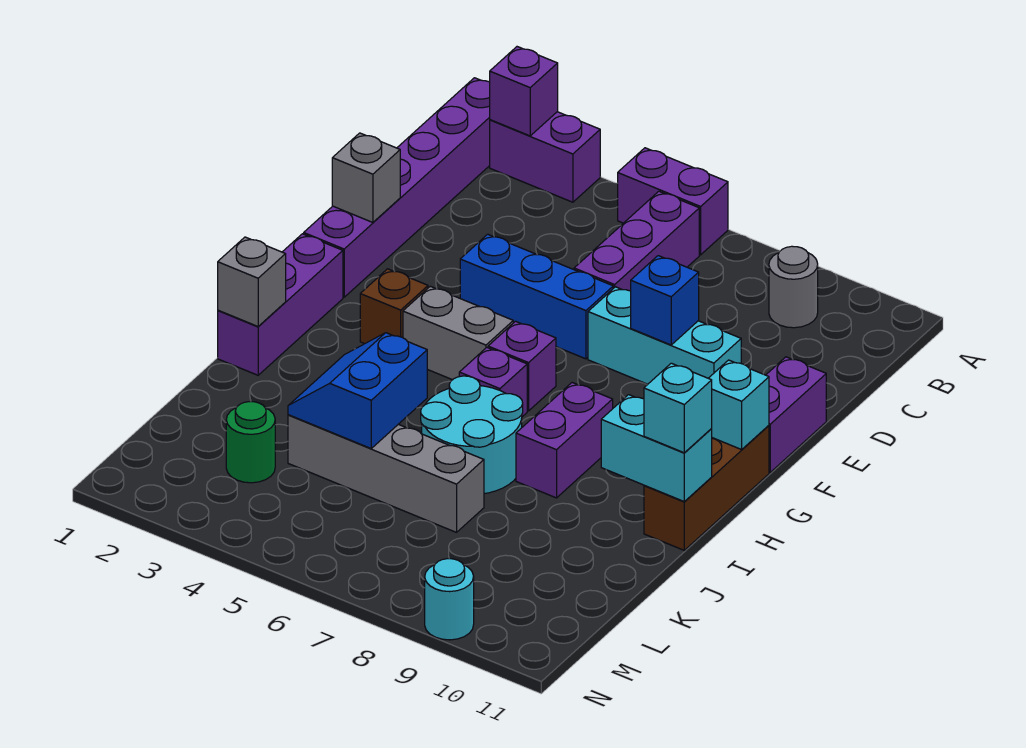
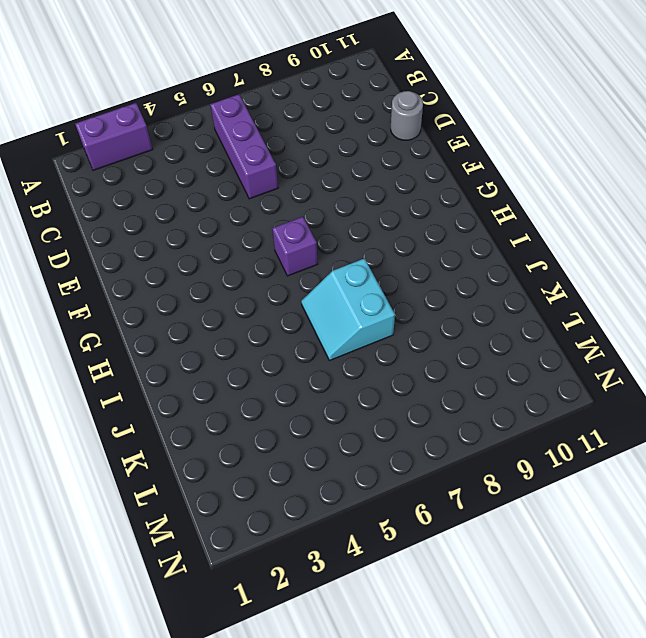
grey 1x1 round brick [391,91,423,140] -> grey 1x1 round brick moved to [769,246,818,328]
cyan 2x2 slope [301,259,395,361] -> cyan 2x2 round brick [421,376,523,494]
none -> purple 1x6 brick [304,78,490,297]
none -> purple 1x2 brick [618,148,728,255]
none -> blue 1x3 brick [460,234,613,359]

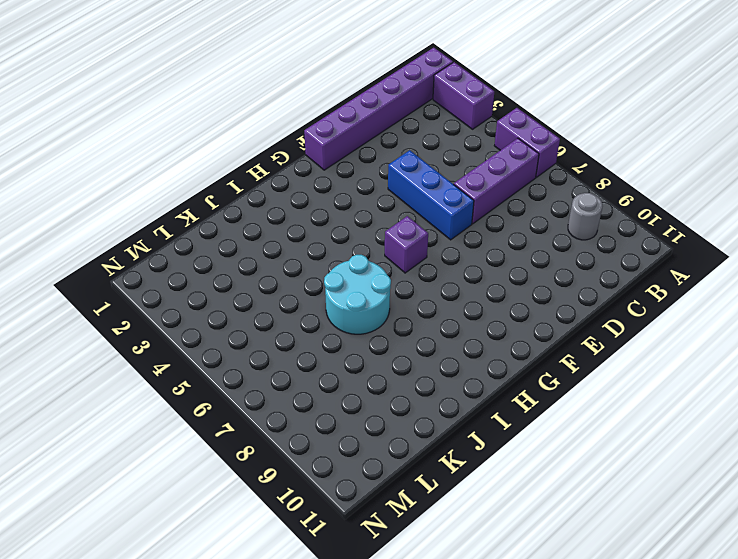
none -> cyan 1x3 brick [588,287,741,384]
none -> purple 1x2 brick [766,357,826,472]
none -> purple 1x3 brick [218,234,343,375]

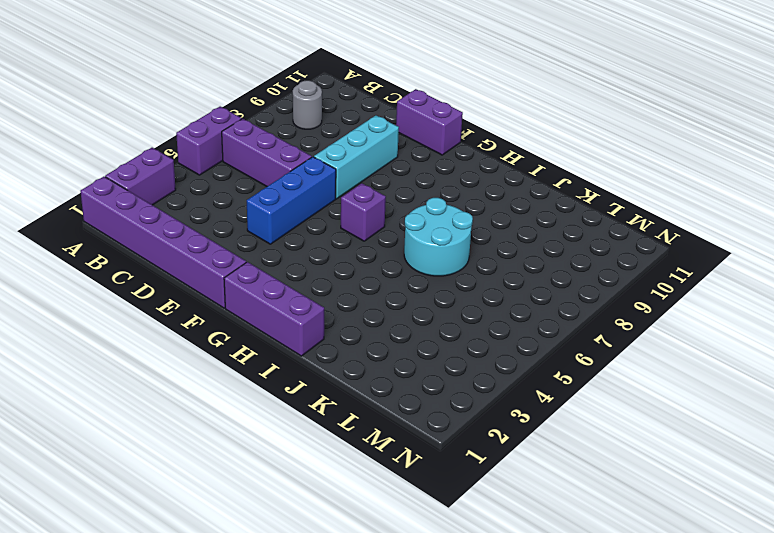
none -> brown 1x1 brick [360,269,428,344]
none -> grey 1x2 brick [403,286,513,380]
none -> brown 1x3 brick [644,426,769,550]

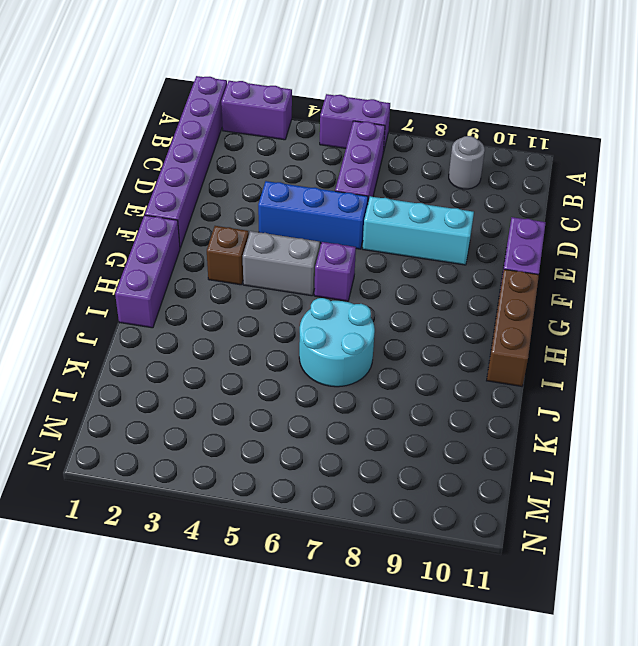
none -> purple 1x1 brick [459,347,527,417]
none -> purple 1x2 brick [516,383,613,498]
none -> grey 1x4 brick [288,415,484,532]

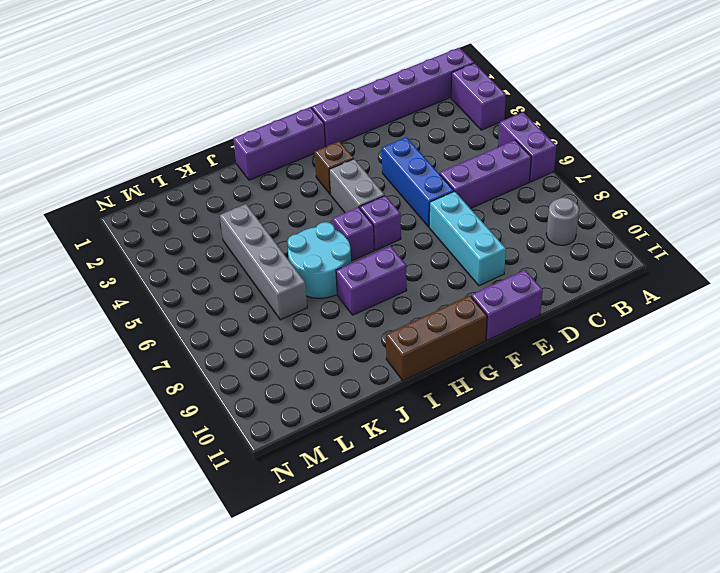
none -> green 1x1 round brick [226,402,275,483]
none -> cyan 1x1 round brick [425,559,474,640]
none -> purple 1x1 brick [490,47,558,136]

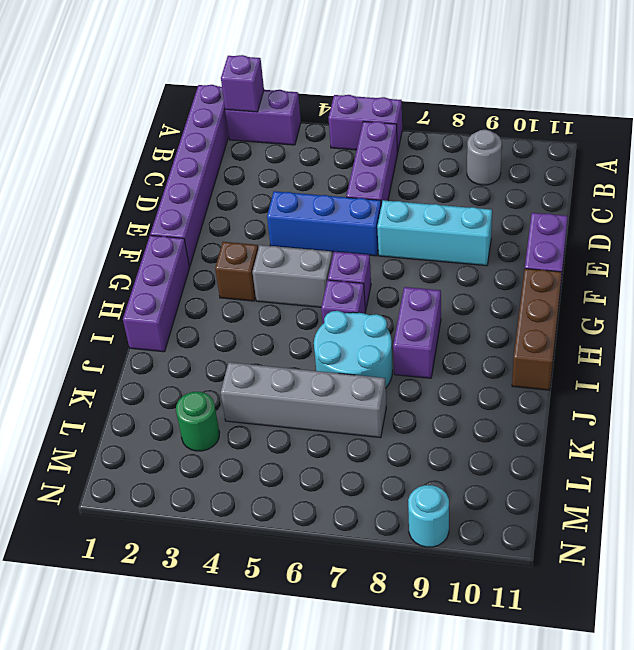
none -> grey 1x1 brick [332,133,400,222]
none -> blue 1x1 brick [631,256,699,345]
none -> cyan 1x1 brick [708,360,769,450]

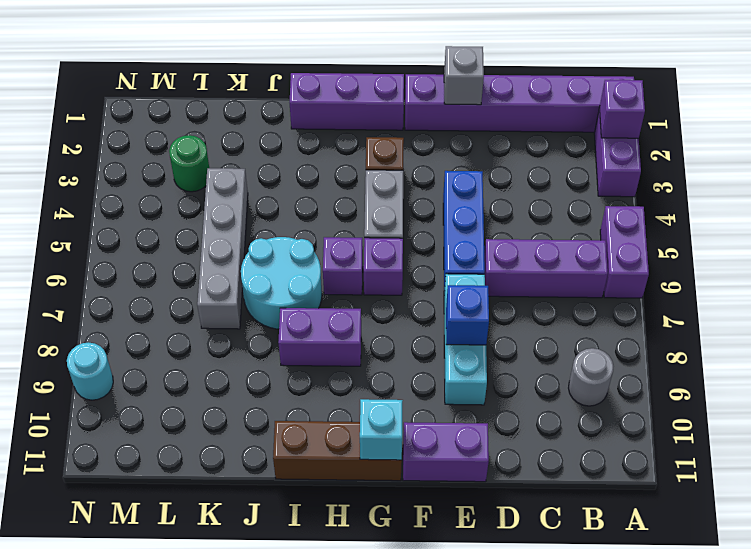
none -> grey 1x1 brick [218,237,286,326]
none -> cyan 1x2 brick [601,395,712,501]
none -> blue 2x2 slope [288,333,427,448]

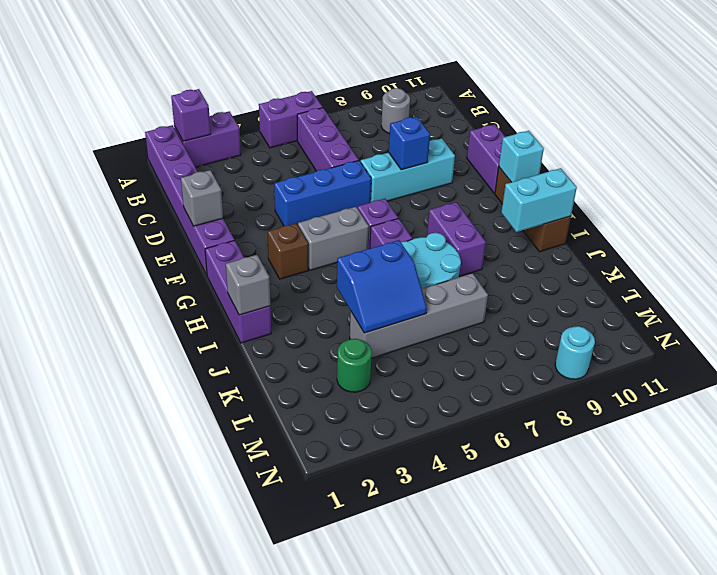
blue 2x2 slope [337,240,427,333] -> blue 2x2 slope turned to [288,333,427,448]
none -> cyan 1x1 brick [644,363,712,453]

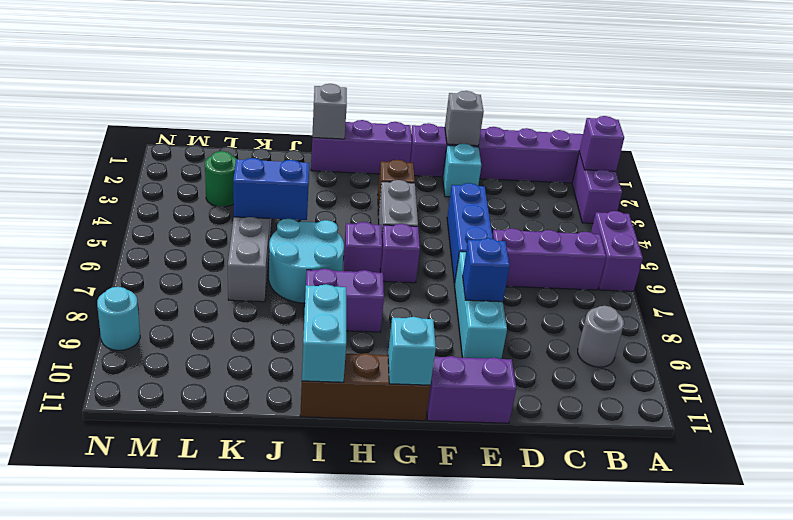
cyan 1x1 brick [443,144,481,197] -> cyan 1x1 brick moved to [644,363,712,453]

